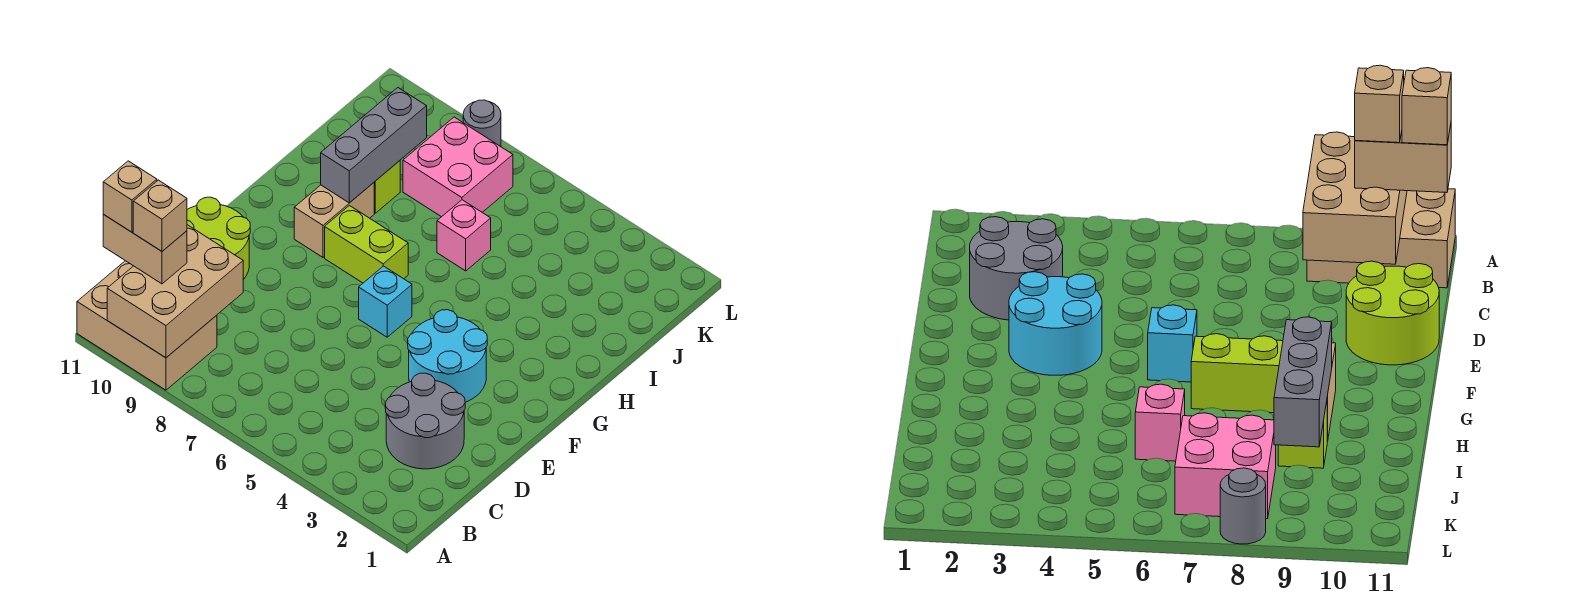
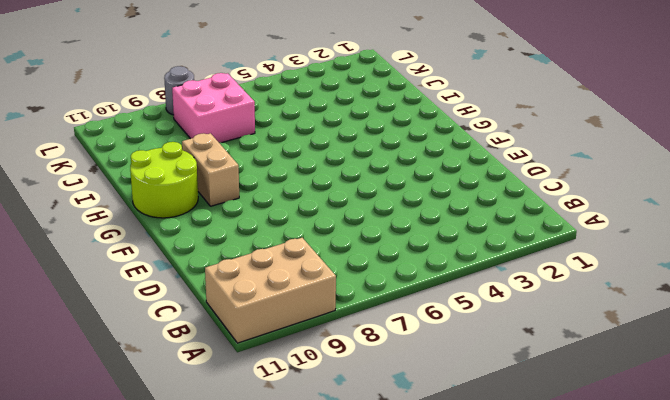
lime 2x2 round brick [130,142,198,218] -> lime 2x2 round brick moved to [187,197,250,280]
none -> grey 2x2 round brick [385,373,465,469]
none -> cyan 2x2 round brick [408,310,487,402]
none -> cyan 1x1 brick [359,266,412,337]

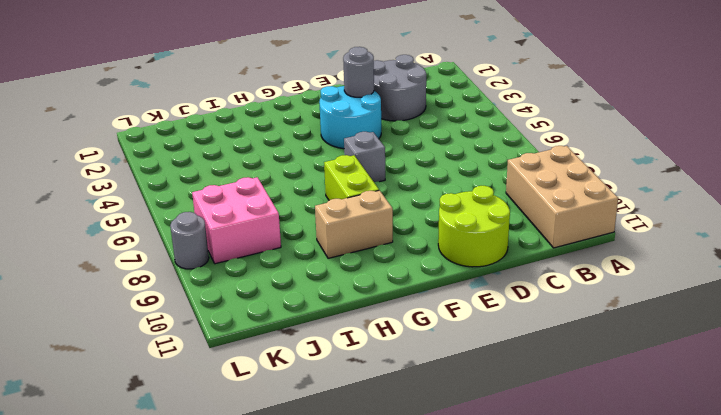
grey 1x1 round brick [343,47,374,97] -> none
grey 1x1 brick [344,132,385,182] -> cyan 1x1 brick [359,266,412,337]
none -> pink 1x1 brick [437,200,491,271]
none -> lime 1x1 brick [374,161,400,213]
none -> tan 2x3 brick [107,225,243,358]

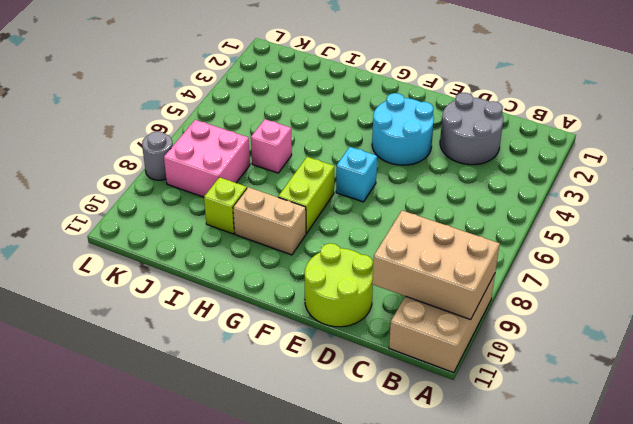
none -> grey 1x3 brick [321,88,427,203]
none -> tan 1x2 brick [103,215,187,284]
none -> tan 1x1 brick [133,180,187,251]

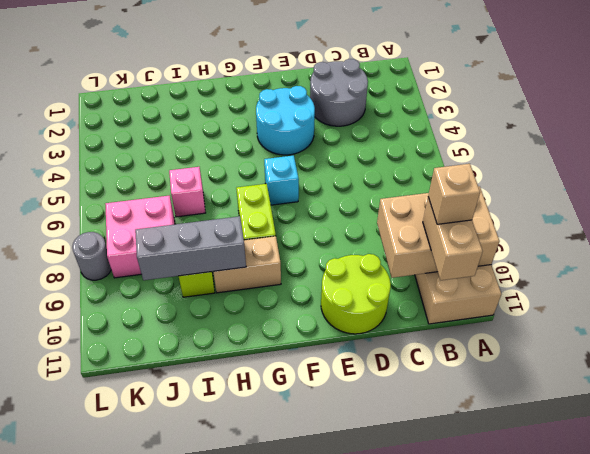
none -> tan 1x1 brick [103,161,157,232]

